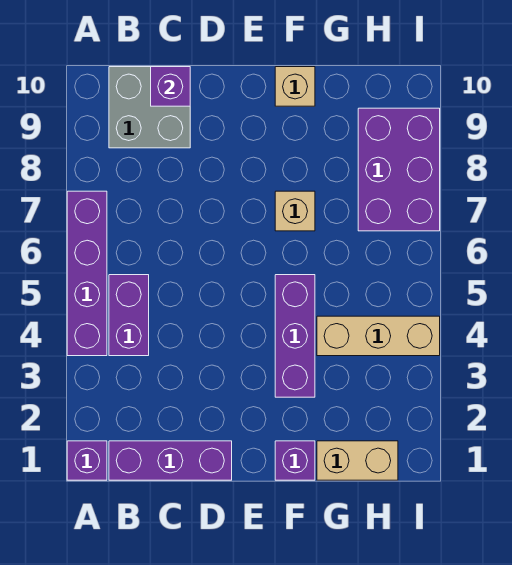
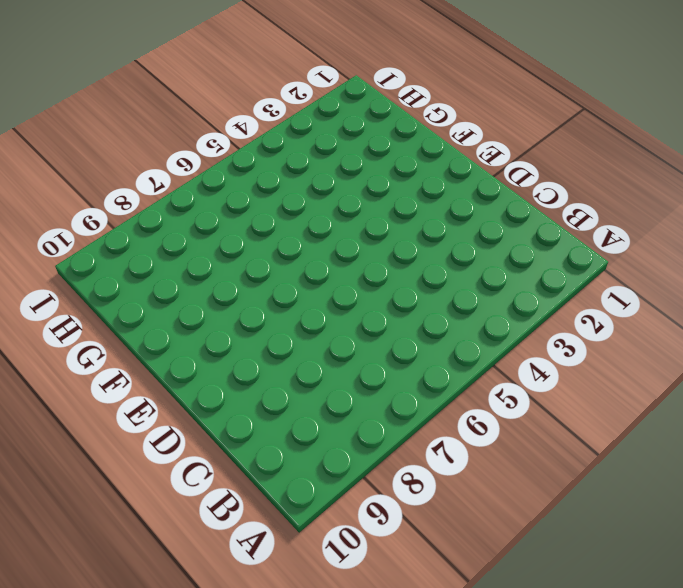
none -> purple 1x1 brick [67,441,107,480]
none -> purple 1x4 brick [67,191,107,356]
none -> purple 1x3 brick [109,441,232,480]

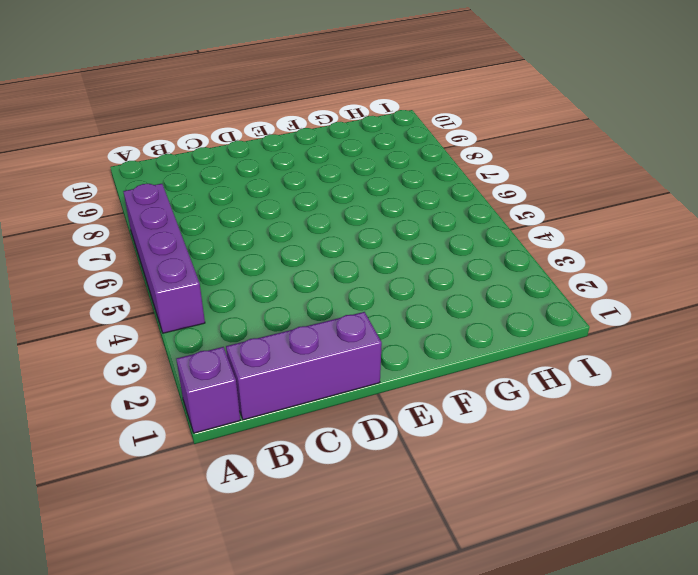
none -> purple 1x2 brick [109,275,149,356]
none -> grey 2x2 brick [109,67,190,148]
none -> purple 1x1 brick [275,441,315,480]

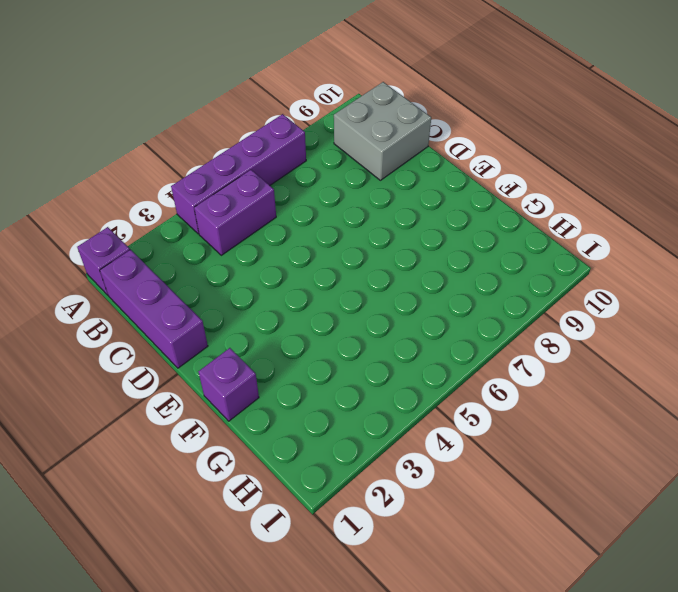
none -> purple 1x3 brick [275,275,315,397]
none -> tan 1x1 brick [275,191,315,231]
none -> tan 1x1 brick [275,67,315,106]

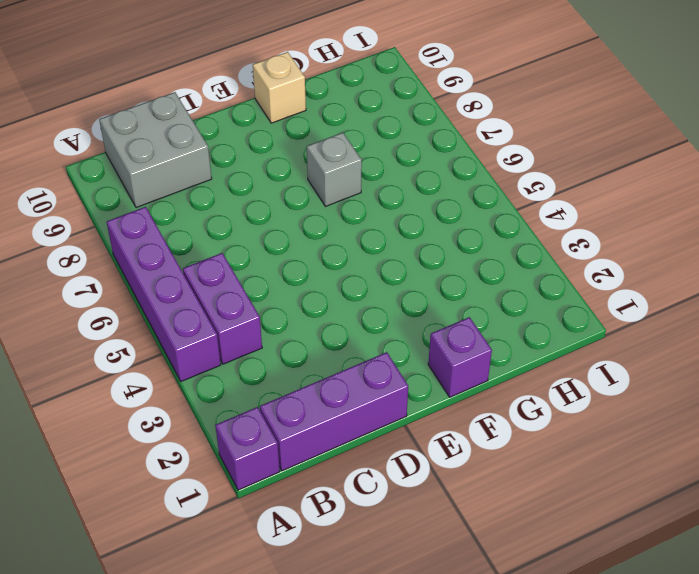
grey 1x1 brick [307,133,362,207] -> tan 1x1 brick [275,191,315,231]
none -> purple 1x3 brick [275,275,315,397]
none -> tan 1x2 brick [317,441,398,480]
none -> tan 1x3 brick [317,316,440,356]

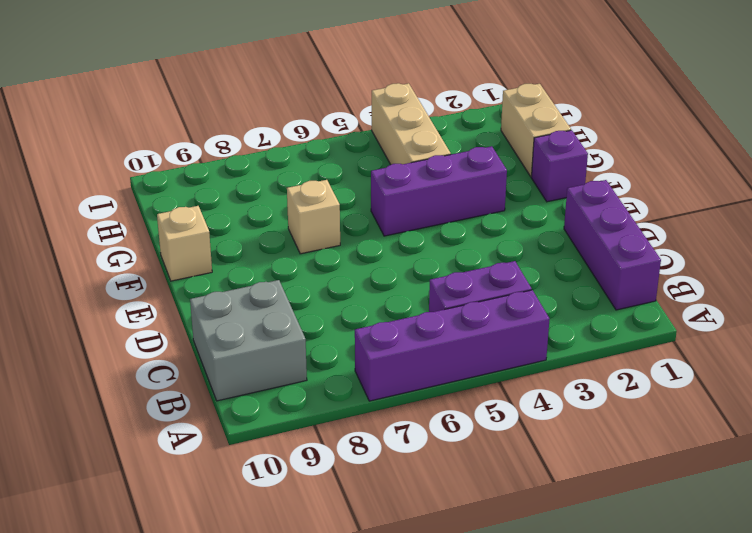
none -> purple 1x1 brick [67,441,107,480]
none -> purple 2x3 brick [358,108,440,231]
none -> purple 1x1 brick [151,67,190,106]

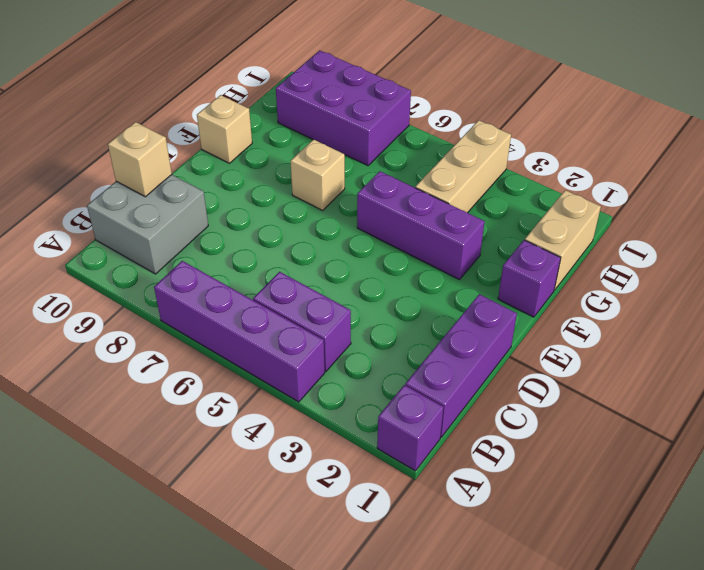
tan 1x1 brick [108,122,172,197] -> purple 1x1 brick [151,67,190,106]

